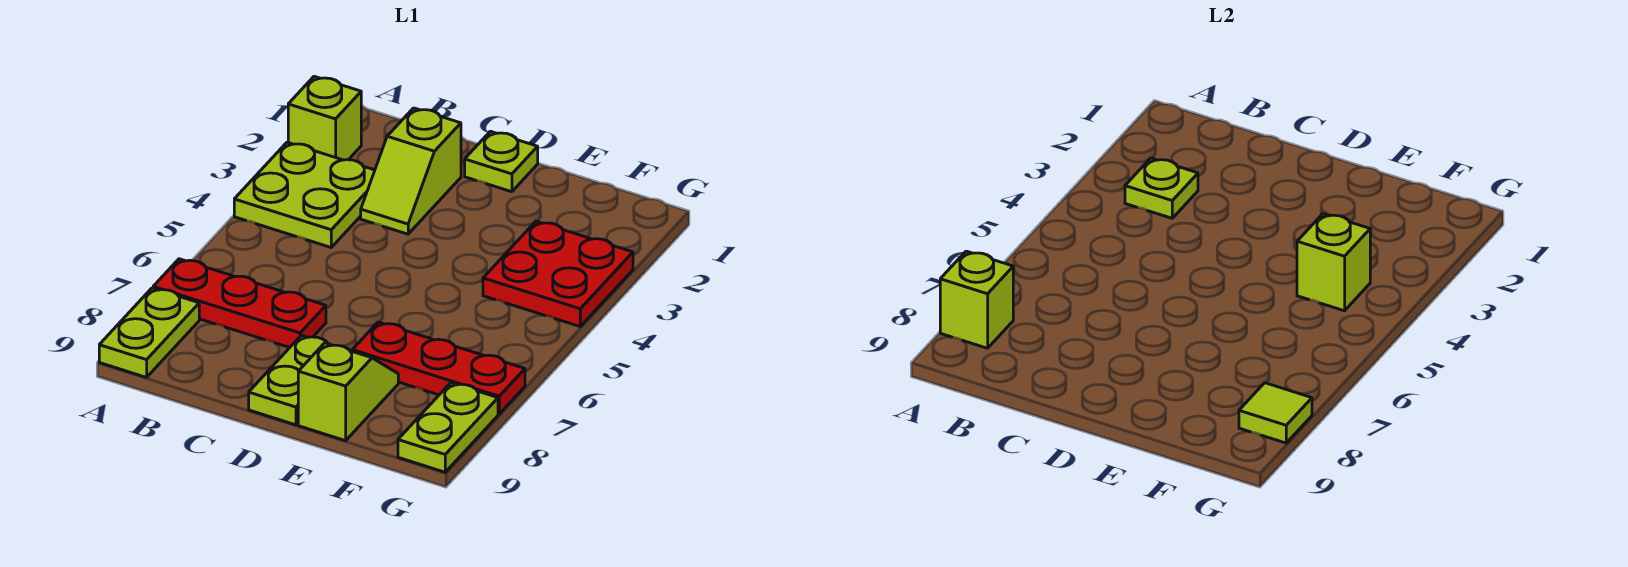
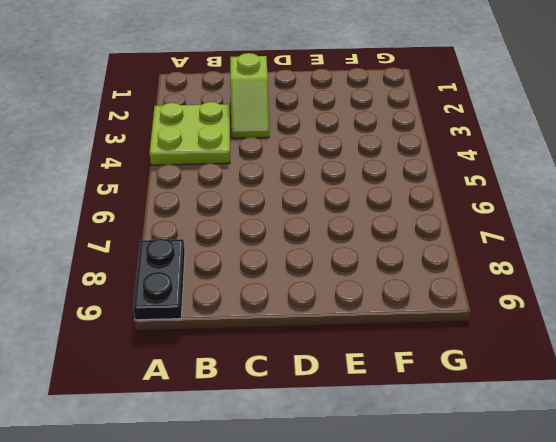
black 1x2 plate [133,239,185,320] -> lime 1x2 plate [99,288,199,377]
none -> lime 1x1 brick [288,76,361,160]
none -> red 1x3 plate [153,259,326,348]
none -> lime 1x1 plate [465,131,538,192]

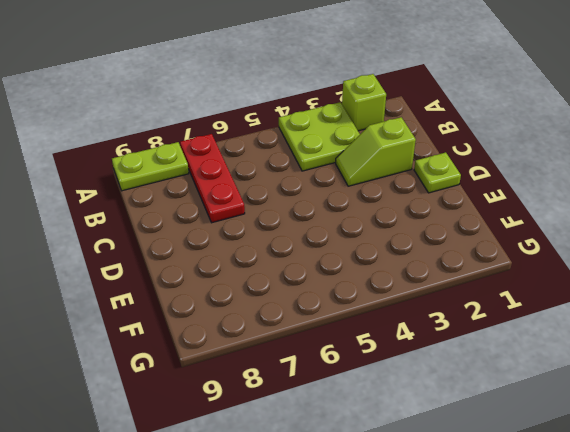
none -> lime 1x2 plate [249,335,328,425]
none -> red 1x3 plate [352,322,525,414]
none -> lime 1x2 slope [298,343,398,441]

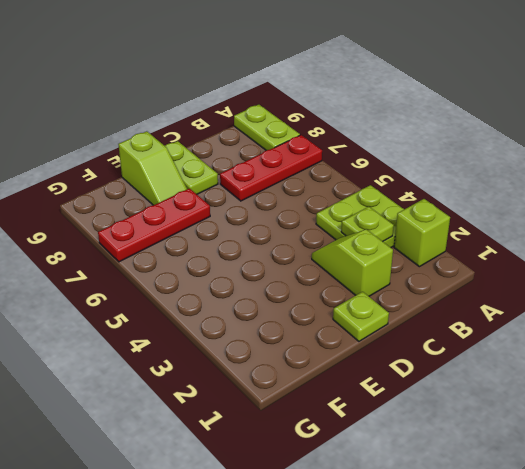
none -> red 2x2 plate [483,221,633,326]
none -> lime 1x2 plate [398,383,498,472]
none -> lime 1x1 brick [940,251,1013,348]

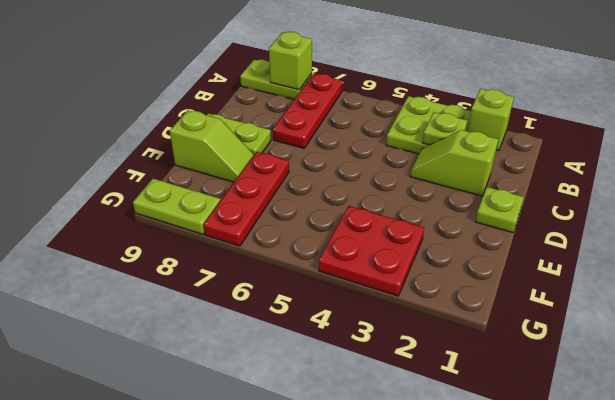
none -> lime 1x1 brick [1297,214,1370,311]
none -> lime 1x1 tile [1239,383,1312,443]

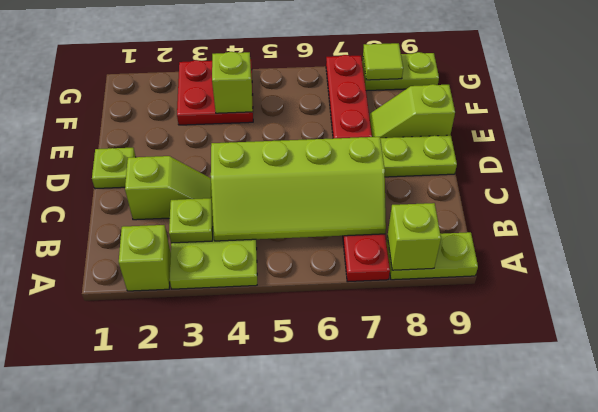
lime 2x4 slope [211,137,386,241] -> none

